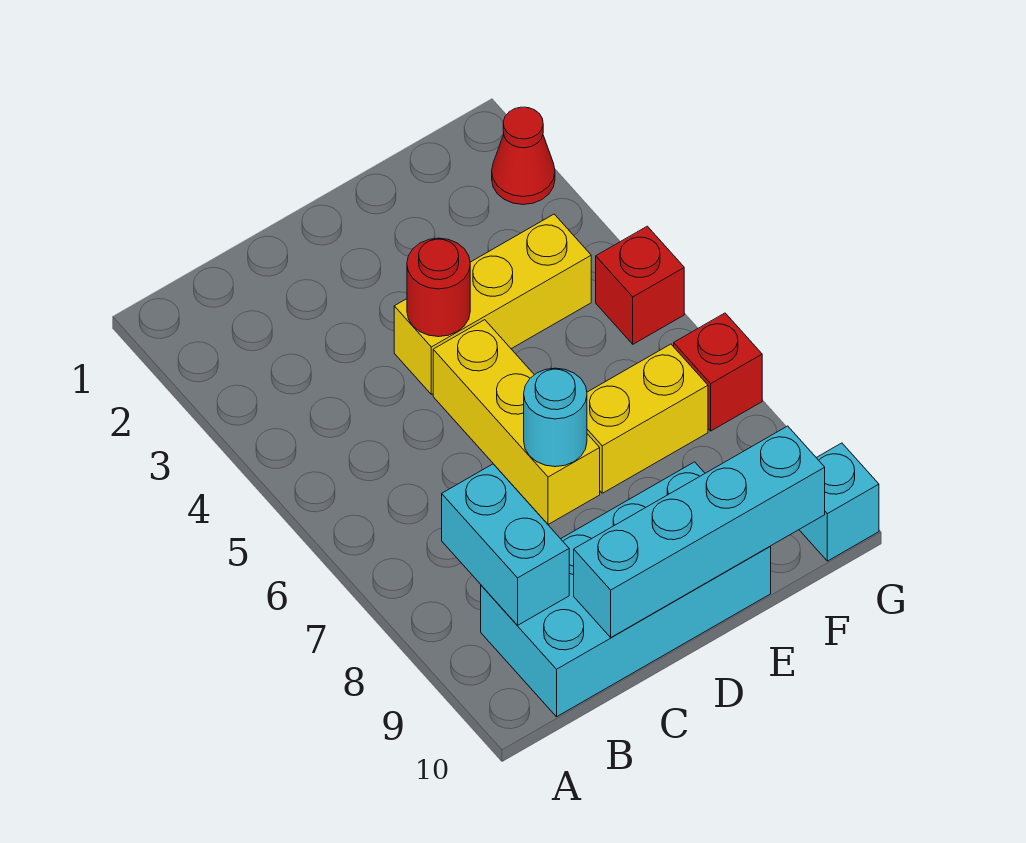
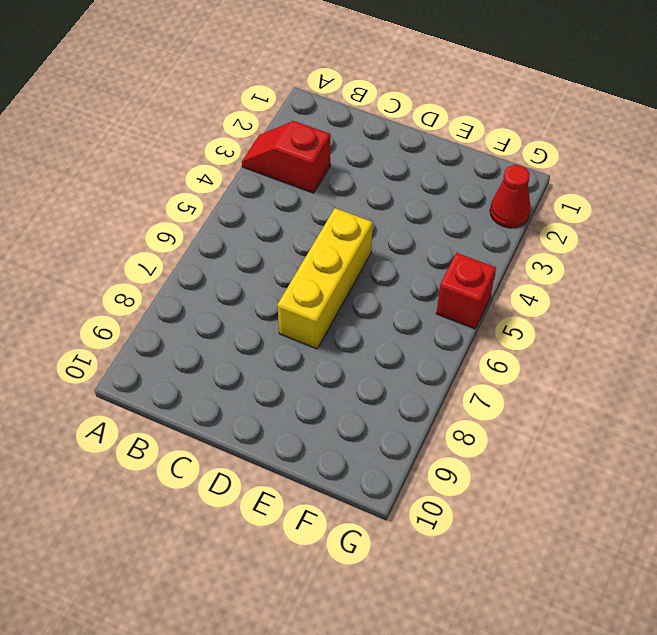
red 1x2 slope [242,121,330,193] -> none
none -> cyan 2x4 brick [481,462,771,717]
none -> yellow 1x3 brick [394,214,591,394]
none -> yellow 1x2 brick [587,344,708,493]

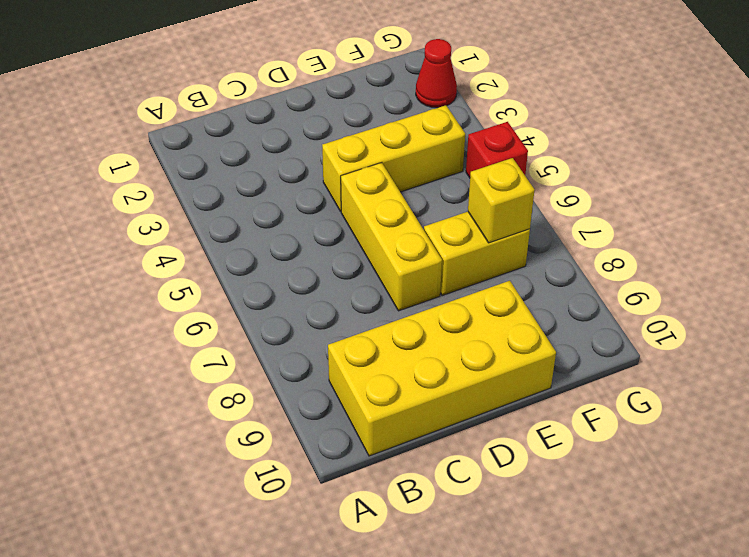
yellow 2x4 brick [328,281,556,456] -> cyan 2x4 brick [481,462,771,717]
yellow 1x1 brick [468,158,534,243] -> none
none -> red 1x1 brick [674,313,762,431]
none -> cyan 1x1 brick [799,443,879,561]
none -> cyan 1x2 brick [442,464,569,625]

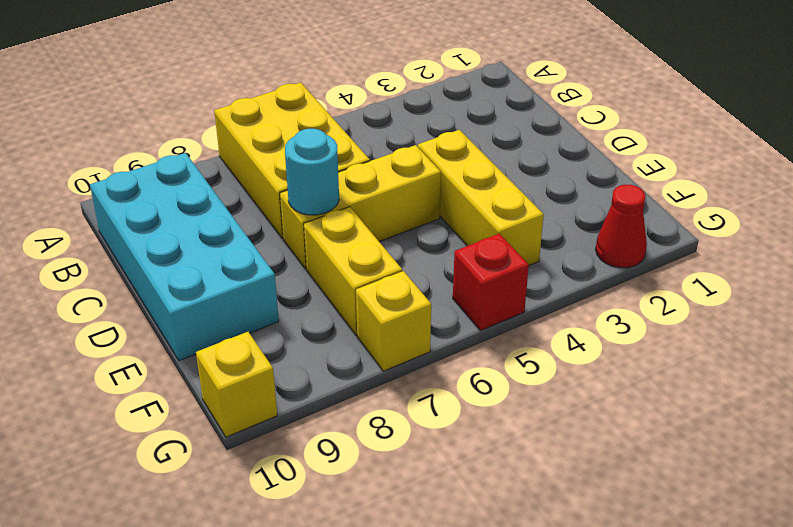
yellow 2x3 brick [214,82,370,239] -> none
yellow 1x1 brick [356,271,431,371] -> red 1x1 brick [674,313,762,431]
yellow 1x1 brick [196,332,277,437] -> cyan 1x1 brick [799,443,879,561]
none -> cyan 1x2 brick [442,464,569,625]
none -> cyan 1x4 brick [574,426,825,637]
none -> red 1x1 round brick [407,238,470,337]

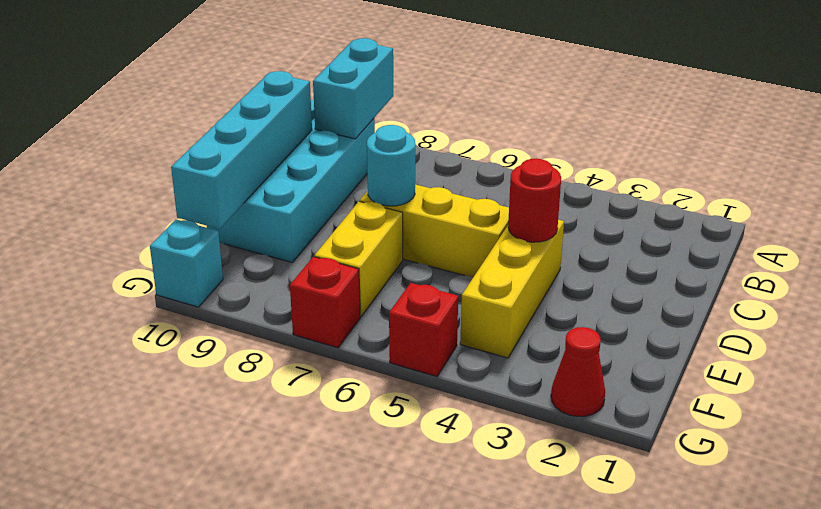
cyan 1x2 brick [313,38,393,139] -> cyan 1x2 brick turned to [442,464,569,625]

